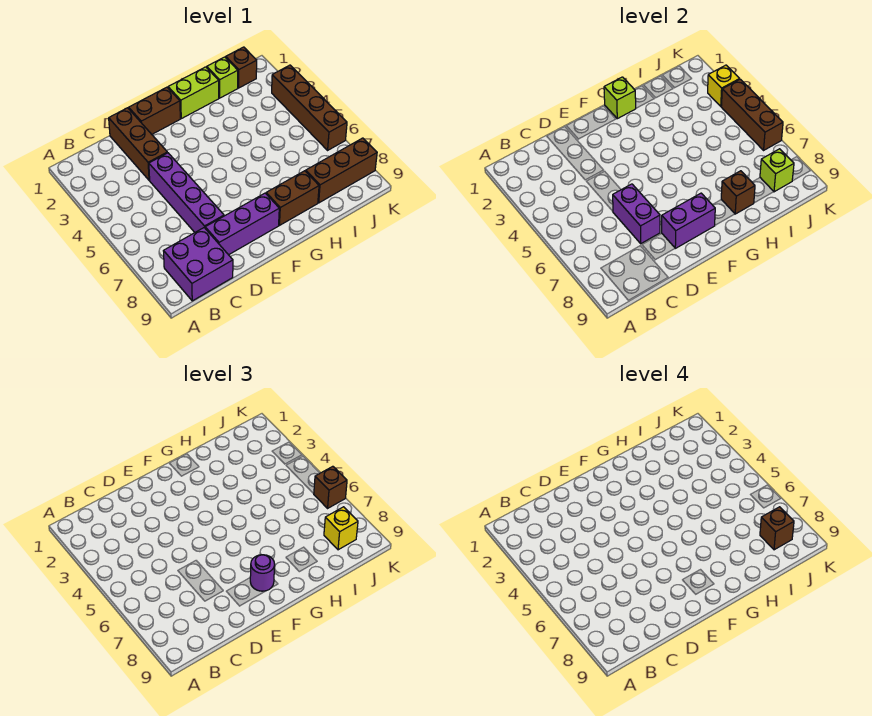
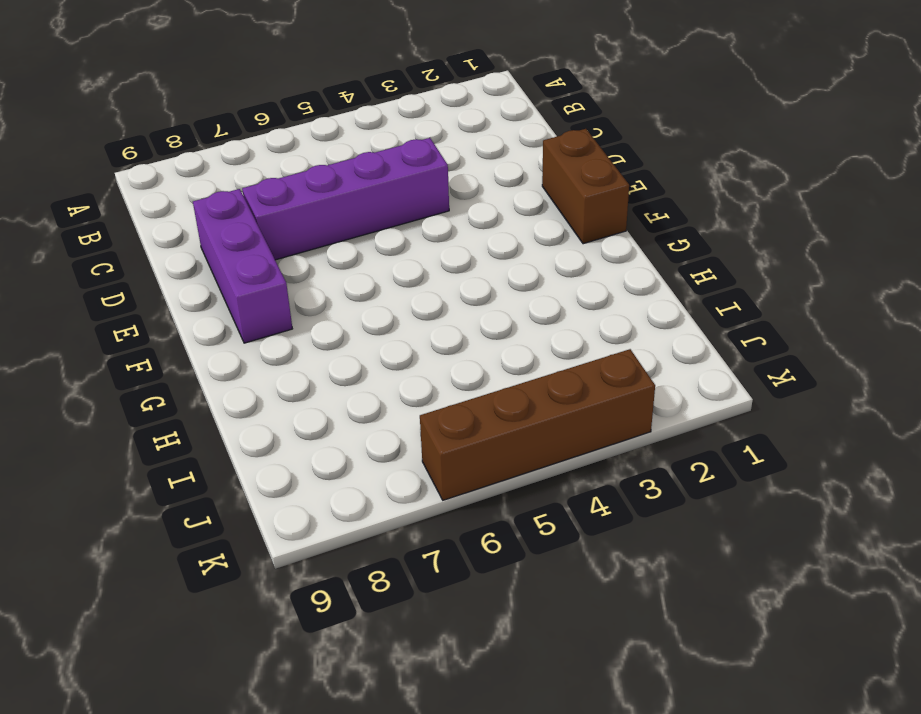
none -> purple 2x2 brick [164,228,233,301]
none -> brown 1x3 brick [109,108,167,180]
none -> lime 1x2 brick [168,67,219,119]

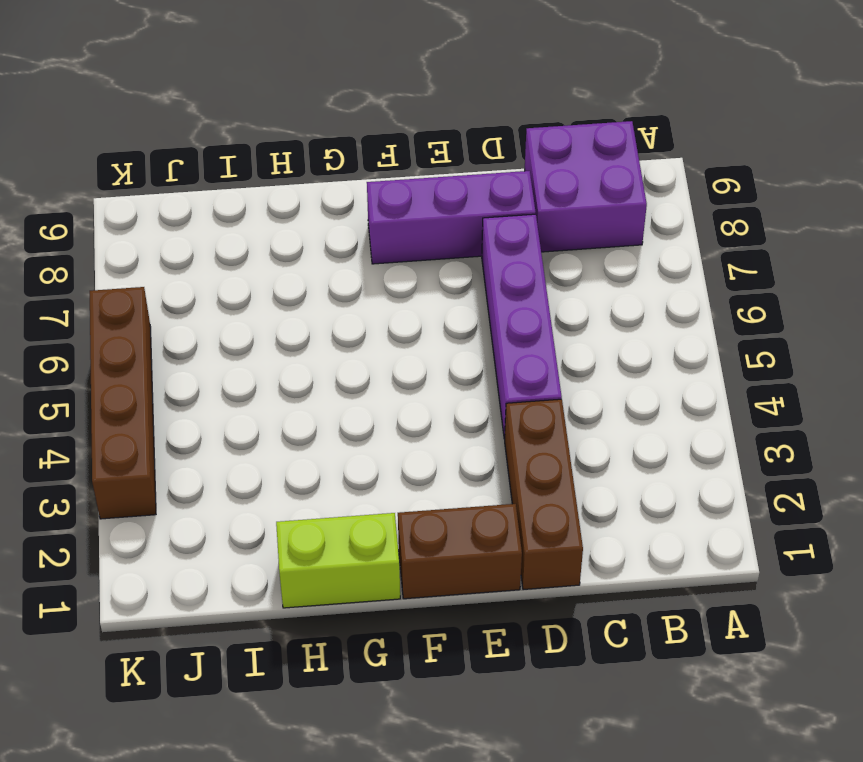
none -> brown 1x2 brick [266,171,319,225]
none -> lime 1x1 brick [207,57,238,98]
none -> brown 1x3 brick [306,138,377,203]

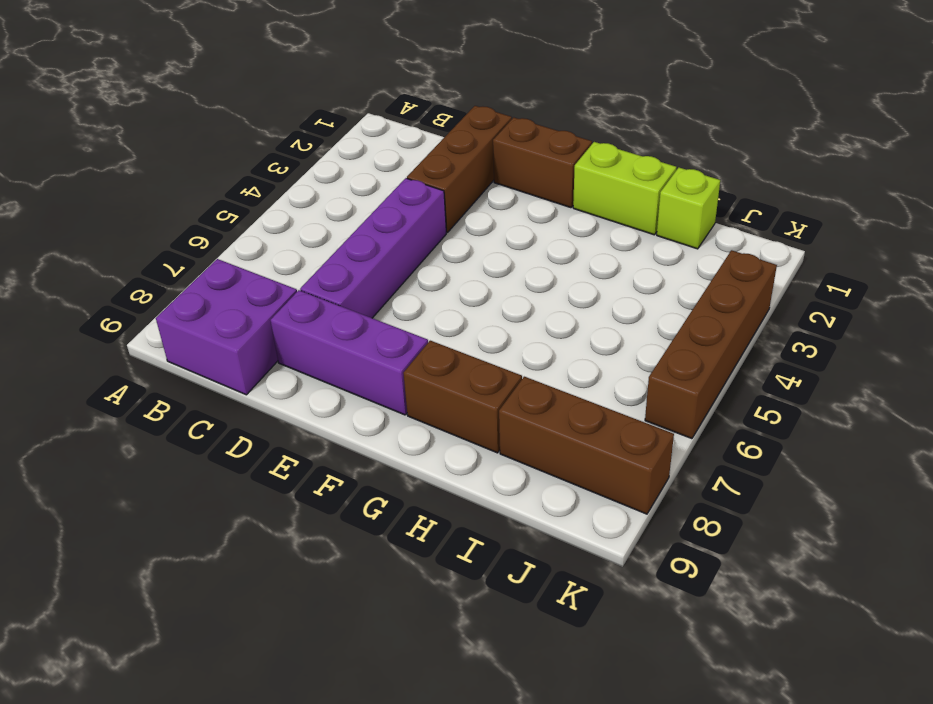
none -> brown 1x1 brick [226,47,257,88]
none -> purple 1x2 brick [613,184,660,244]
none -> purple 1x2 brick [662,193,715,248]

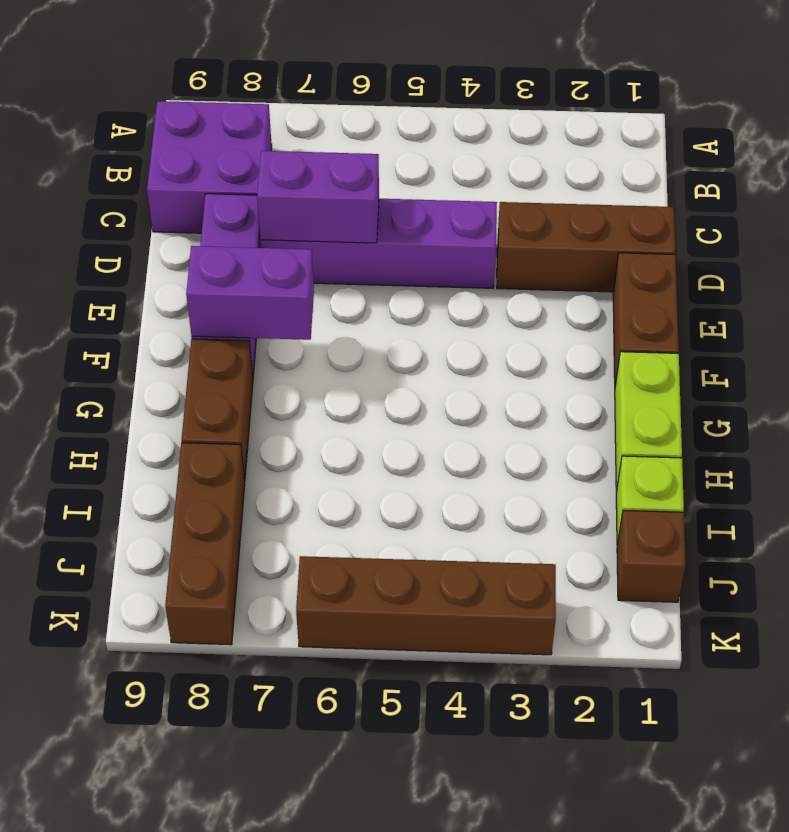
purple 1x2 brick [186,246,314,340] -> purple 1x2 brick turned to [662,193,715,248]
none -> lime 1x1 brick [604,77,636,119]
none -> brown 1x1 brick [721,171,755,214]
none -> lime 1x1 brick [760,149,794,192]

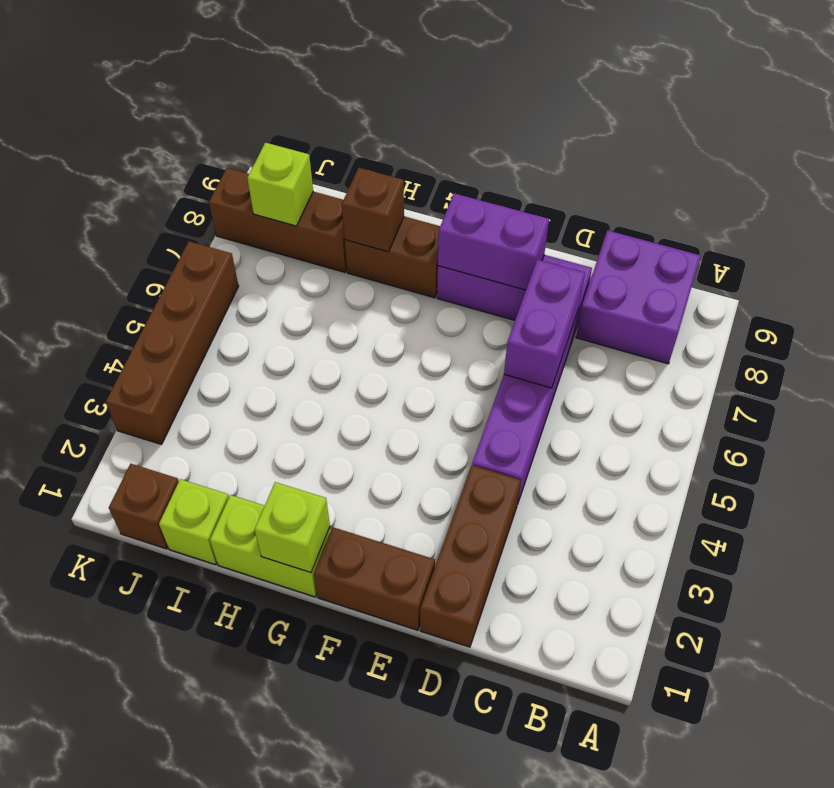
none -> yellow 1x1 brick [708,65,740,106]
none -> brown 1x3 brick [721,79,783,150]
none -> purple 1x1 round brick [250,555,275,591]

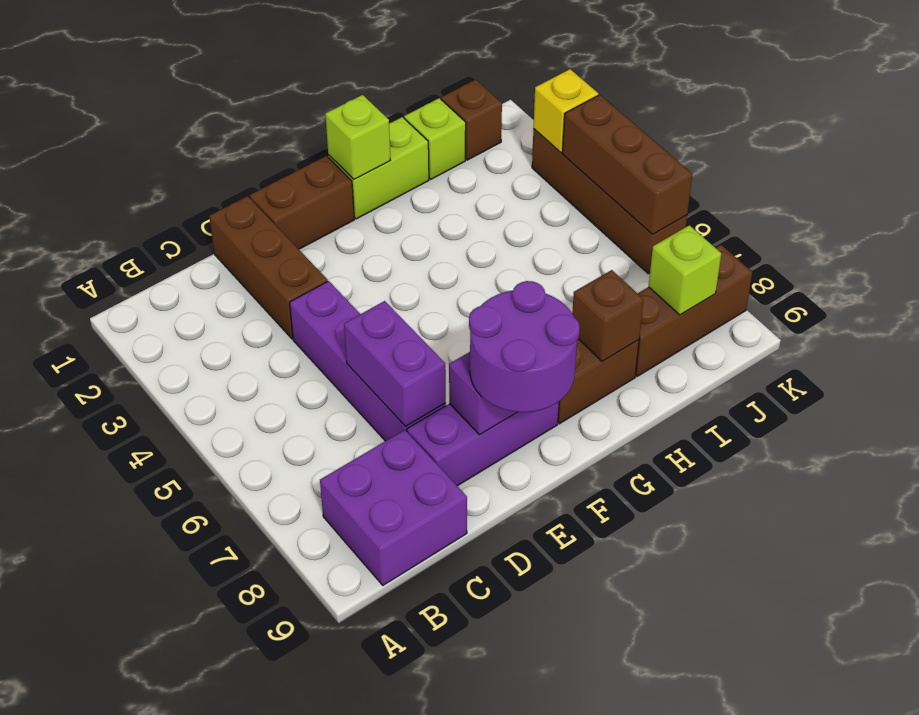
purple 2x2 round brick [469,281,580,412] -> purple 1x1 round brick [250,555,275,591]
none -> yellow 1x1 brick [324,507,358,550]
none -> brown 1x1 brick [314,466,347,508]
none -> brown 1x1 brick [760,507,794,550]

